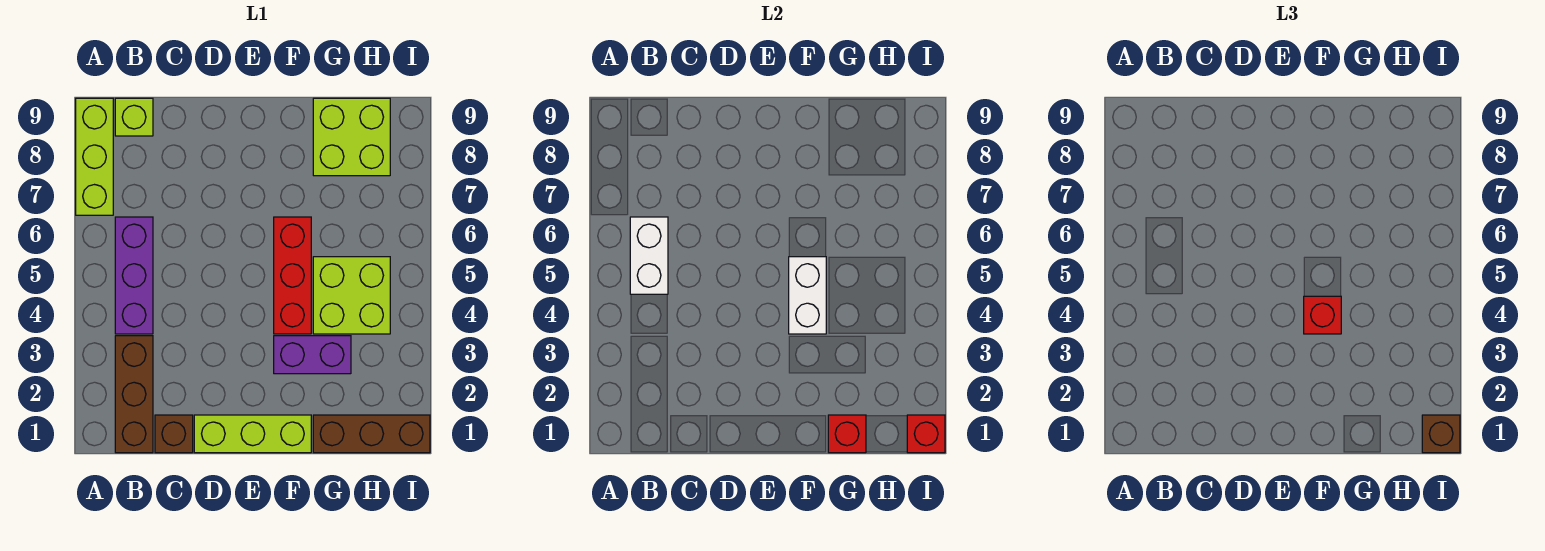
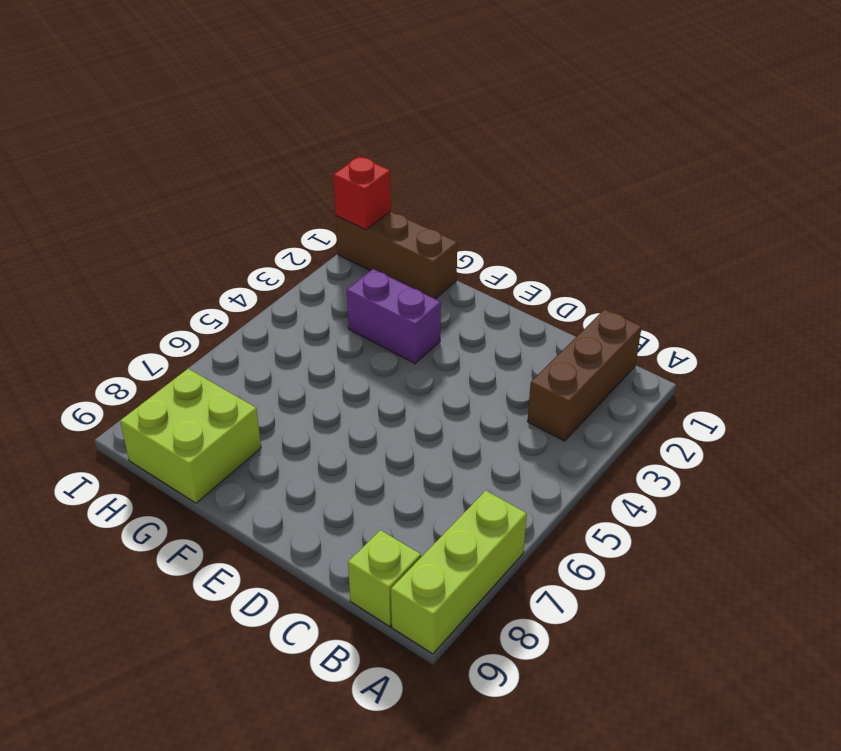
none -> purple 1x3 brick [115,217,153,334]
none -> brown 1x1 brick [155,415,193,453]
none -> lime 1x3 brick [194,415,311,453]

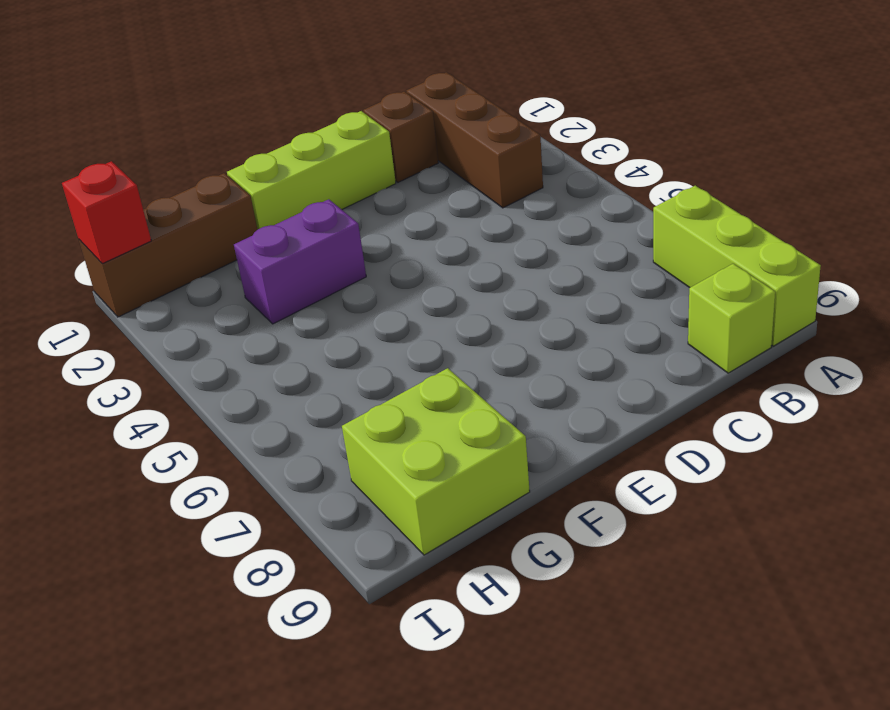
none -> purple 1x3 brick [115,217,153,334]
none -> red 1x3 brick [274,217,311,334]
none -> lime 2x2 brick [313,257,390,334]

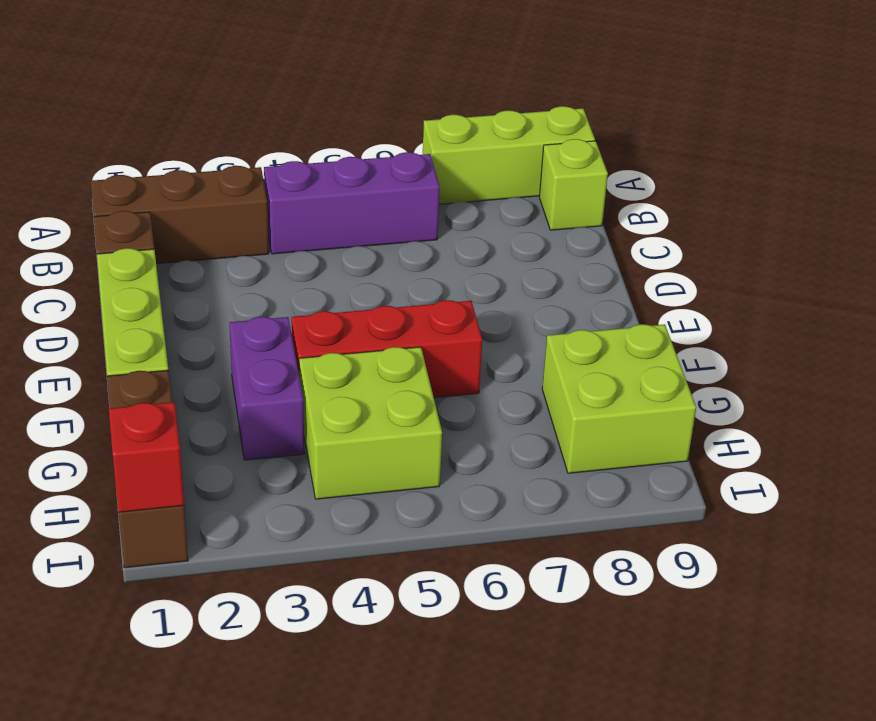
none -> white 1x2 brick [630,217,668,294]
none -> white 1x2 brick [789,257,826,334]
none -> red 1x1 brick [828,415,866,453]

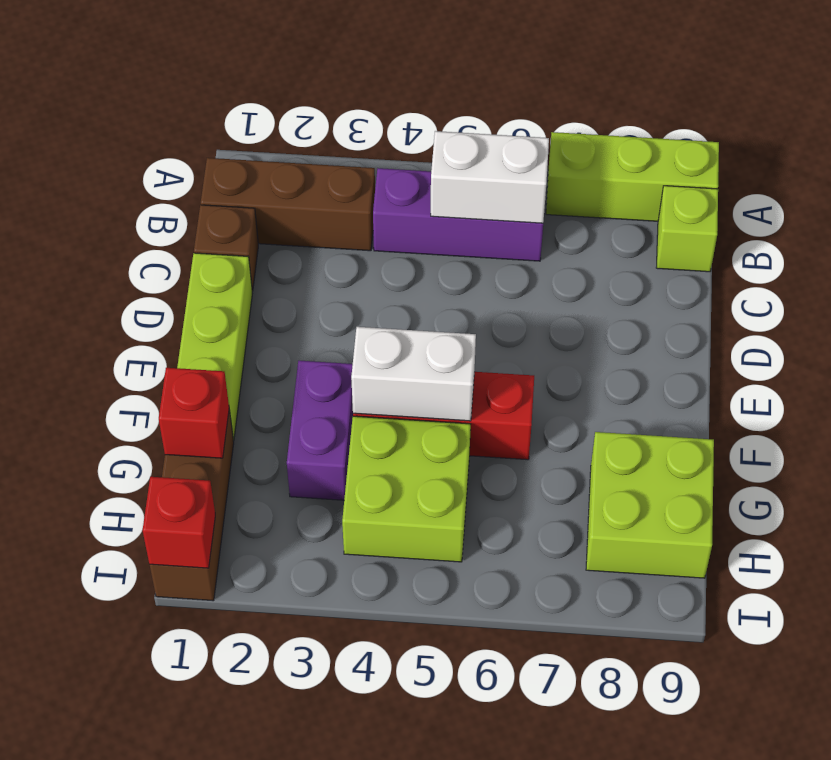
none -> red 1x1 brick [1304,296,1341,334]
none -> brown 1x1 brick [1422,415,1460,453]

